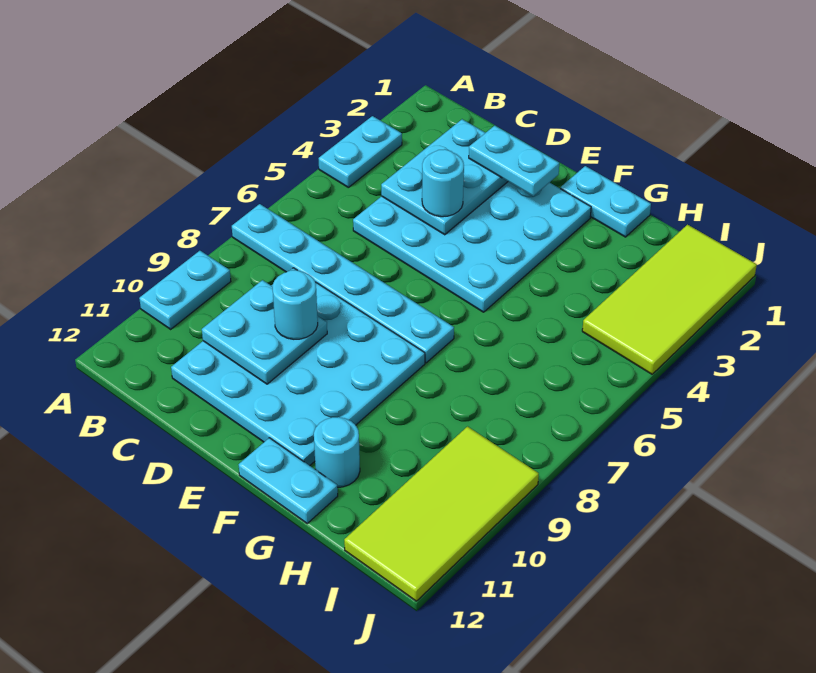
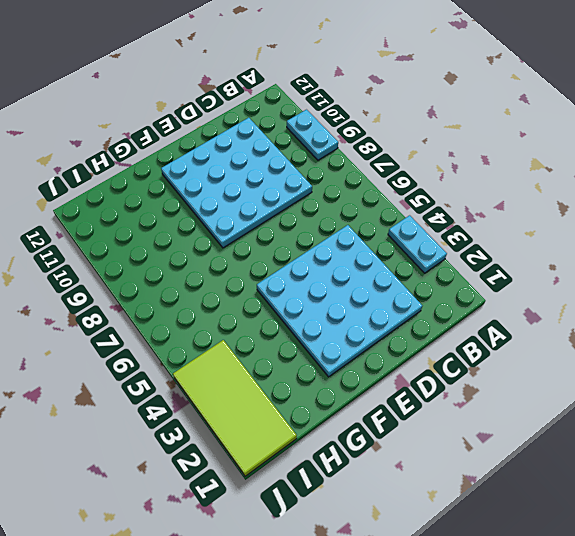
none -> cyan 1x6 plate [232,204,454,363]
none -> cyan 1x2 plate [560,166,651,237]
none -> cyan 1x2 plate [239,438,338,523]

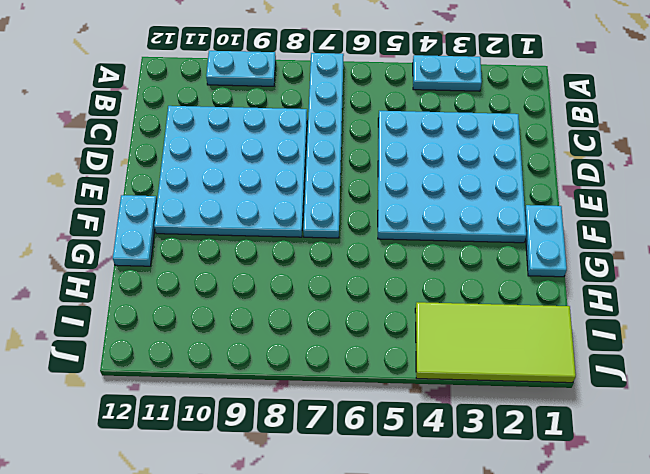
none -> cyan 1x1 round brick [314,417,360,487]
none -> lime 2x4 tile [344,427,539,601]
none -> cyan 2x3 plate [381,119,508,235]

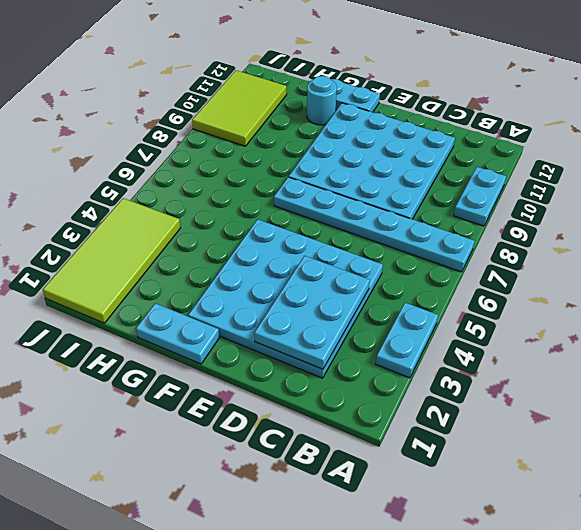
lime 2x3 tile [192,70,287,146] -> lime 2x4 tile [344,427,539,601]
none -> cyan 2x2 plate [202,280,327,384]
none -> cyan 1x2 plate [469,126,559,196]
none -> cyan 1x1 round brick [422,149,464,217]

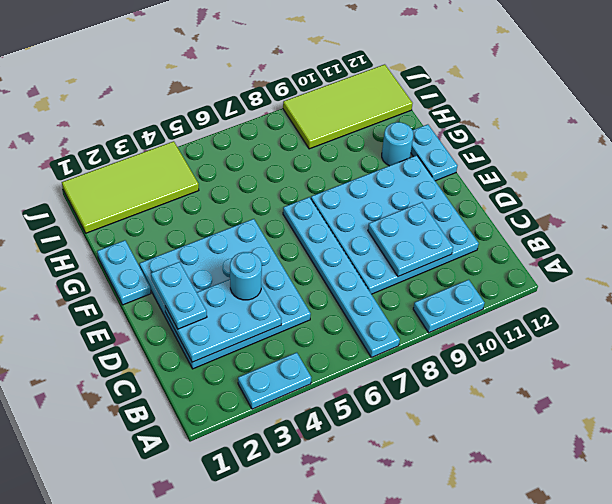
none -> cyan 1x1 round brick [272,270,318,339]

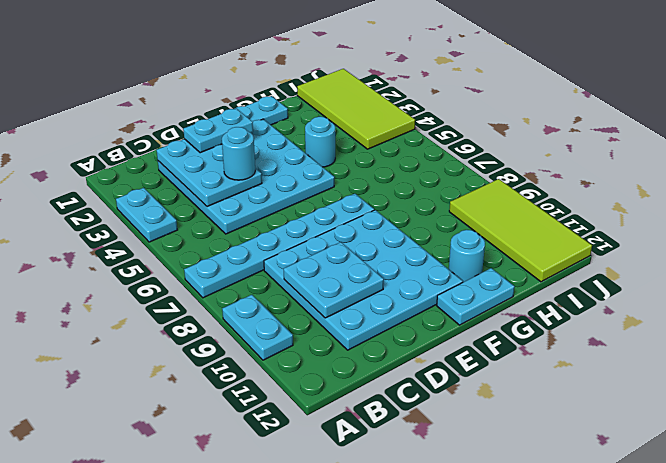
cyan 1x1 round brick [305,116,335,167] -> cyan 1x1 round brick moved to [272,270,318,339]

